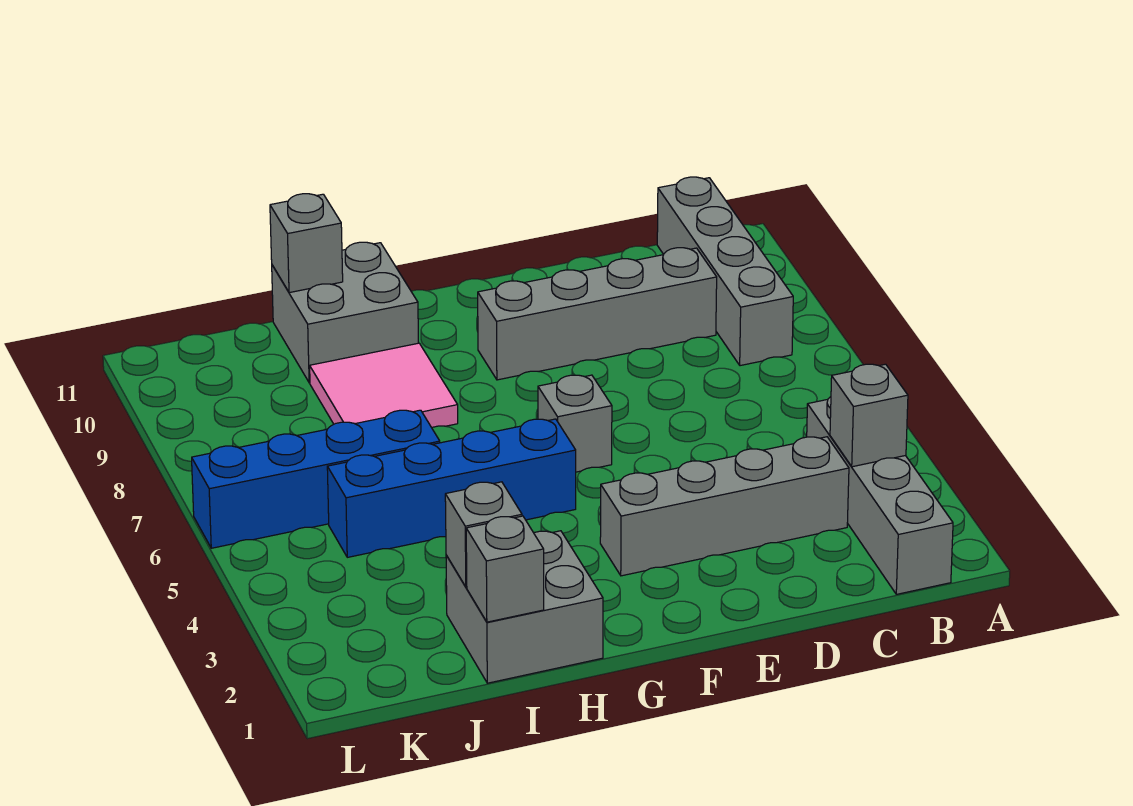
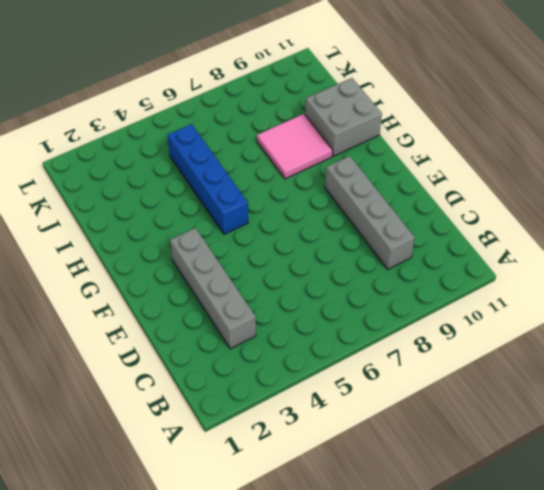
none -> grey 1x4 brick [807,397,953,594]
none -> grey 1x4 brick [657,177,793,366]
none -> grey 1x1 brick [538,375,612,472]

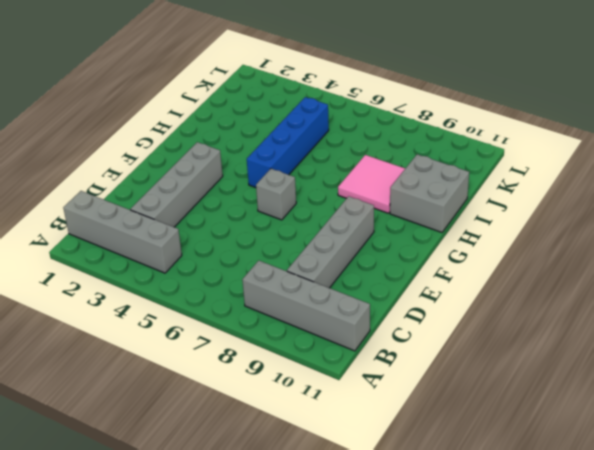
none -> grey 2x2 brick [446,531,603,683]
none -> blue 1x4 brick [192,410,440,548]
none -> grey 1x1 brick [830,364,908,467]

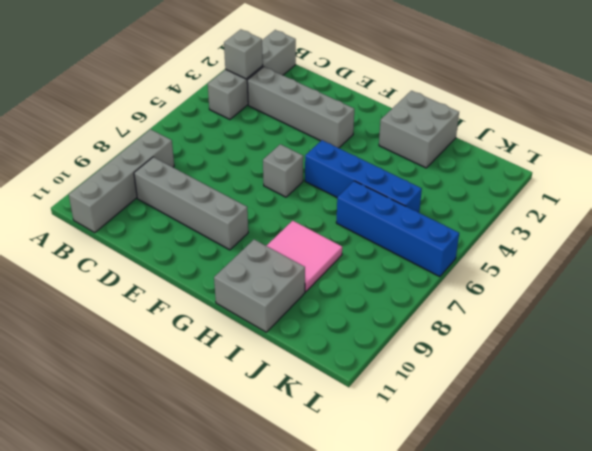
none -> grey 1x1 brick [466,516,544,622]
none -> grey 1x1 brick [445,482,522,587]
none -> grey 1x1 brick [270,194,343,293]

